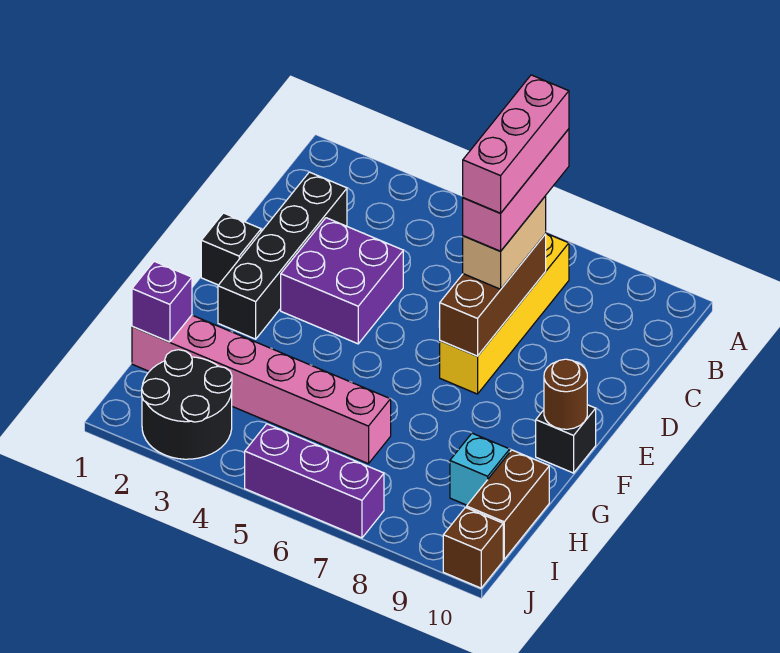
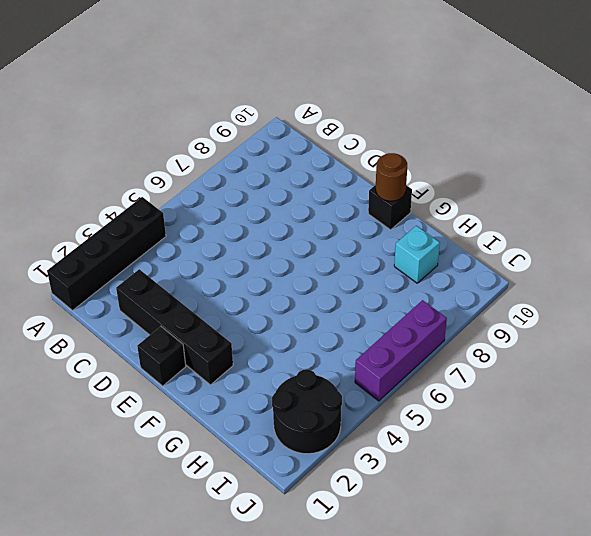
black 1x4 brick [47,197,166,311] -> none
none -> yellow 1x4 brick [440,234,569,394]
none -> purple 2x2 brick [281,218,403,344]
none -> pink 1x6 brick [132,315,391,464]

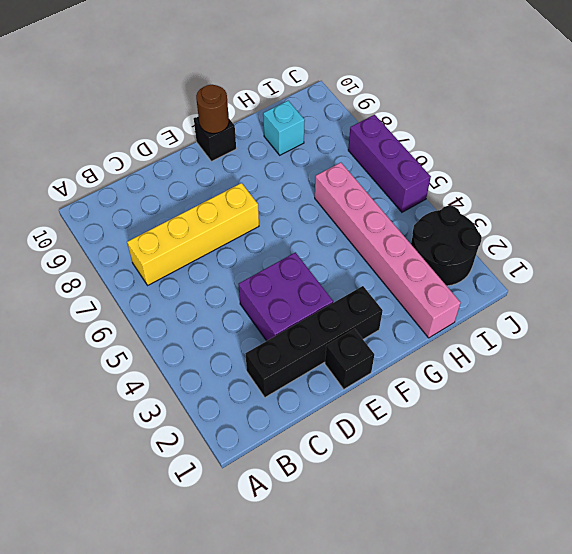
none -> brown 1x2 brick [467,450,549,559]
none -> brown 1x1 brick [443,507,503,588]
none -> brown 1x3 brick [439,234,546,356]

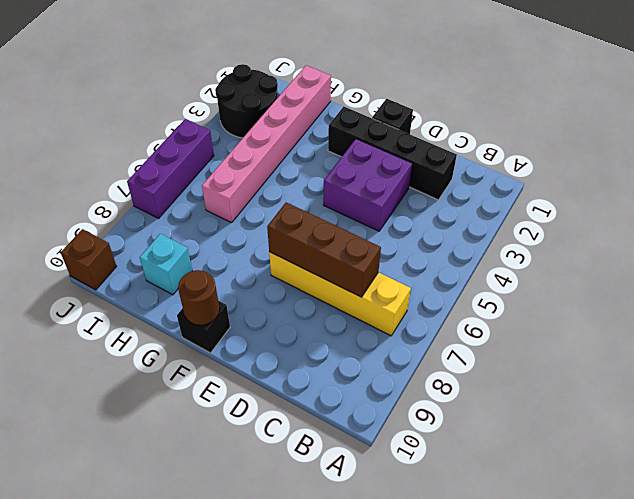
none -> brown 1x2 brick [467,450,549,559]
none -> purple 1x1 brick [132,261,192,342]
none -> tan 1x2 brick [463,196,546,289]

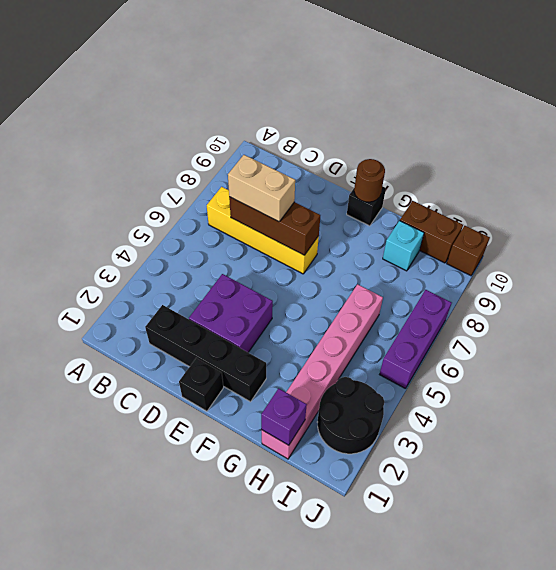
none -> pink 1x3 brick [463,129,569,251]
none -> pink 1x3 brick [463,75,569,213]

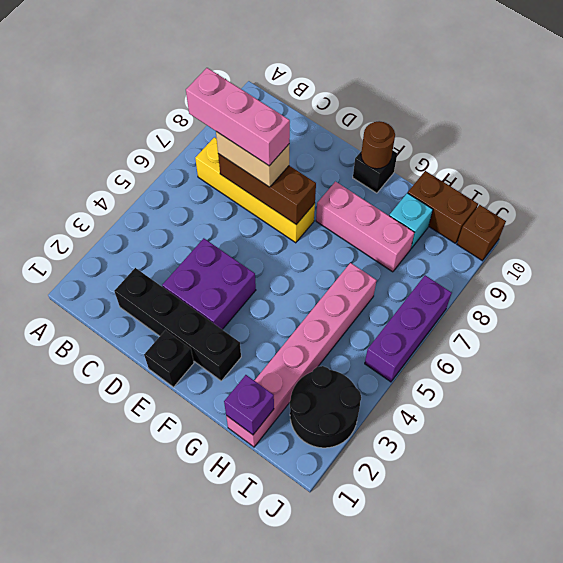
pink 1x3 brick [316,182,414,272] -> pink 1x3 brick moved to [463,75,569,213]

